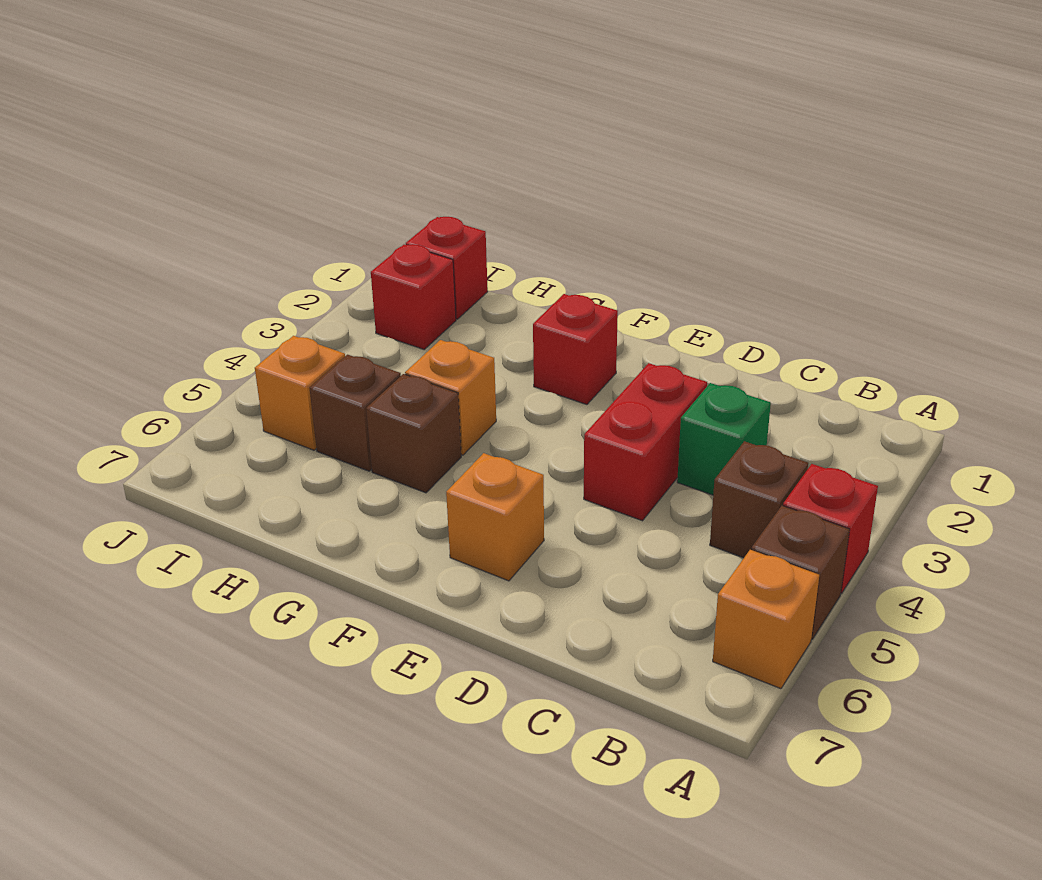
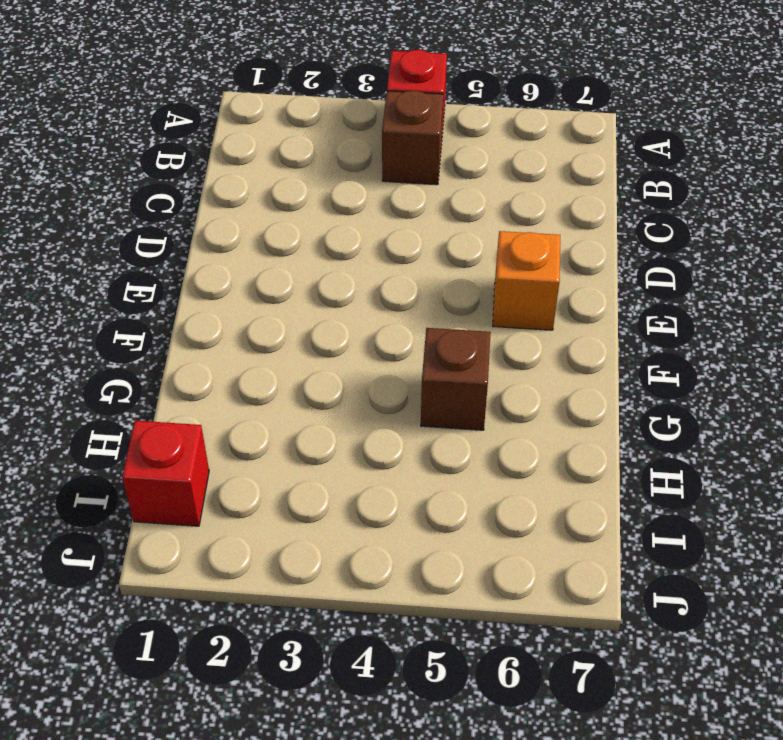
none -> brown 1x1 brick [751,506,850,639]
none -> orange 1x1 brick [713,550,819,689]
none -> green 1x1 brick [677,383,771,495]

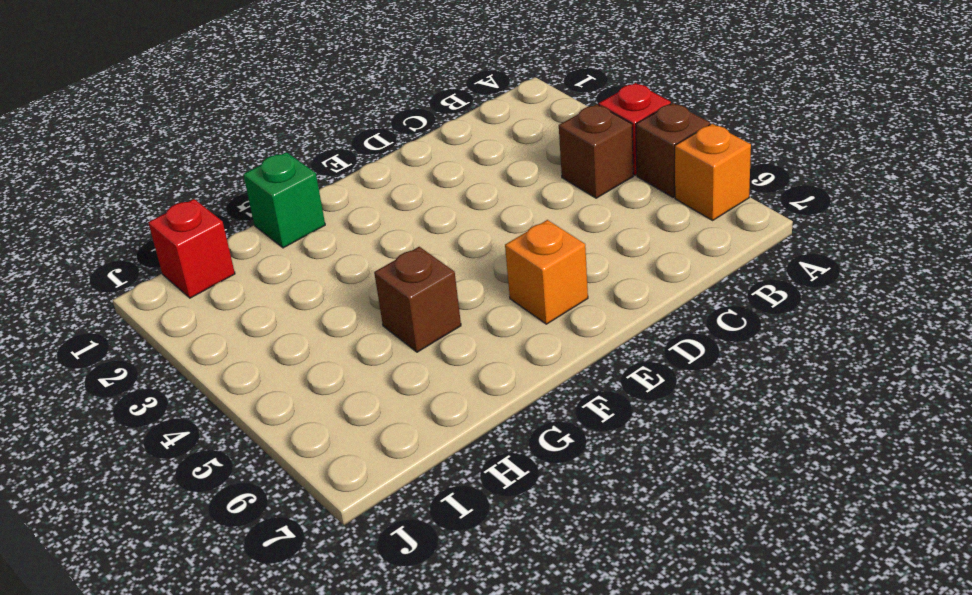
green 1x1 brick [243,152,325,248] -> green 1x1 brick moved to [677,383,771,495]
none -> red 1x2 brick [584,363,707,521]
none -> red 1x1 brick [533,294,618,405]
none -> orange 1x1 brick [405,340,496,455]

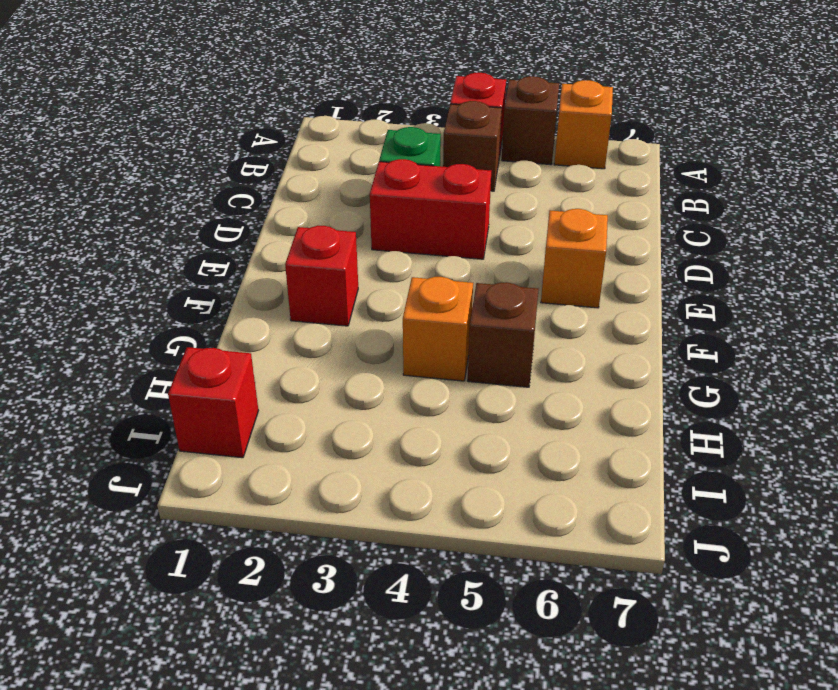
none -> brown 1x1 brick [310,355,401,471]
none -> red 1x1 brick [371,244,456,349]
none -> orange 1x1 brick [255,336,345,450]

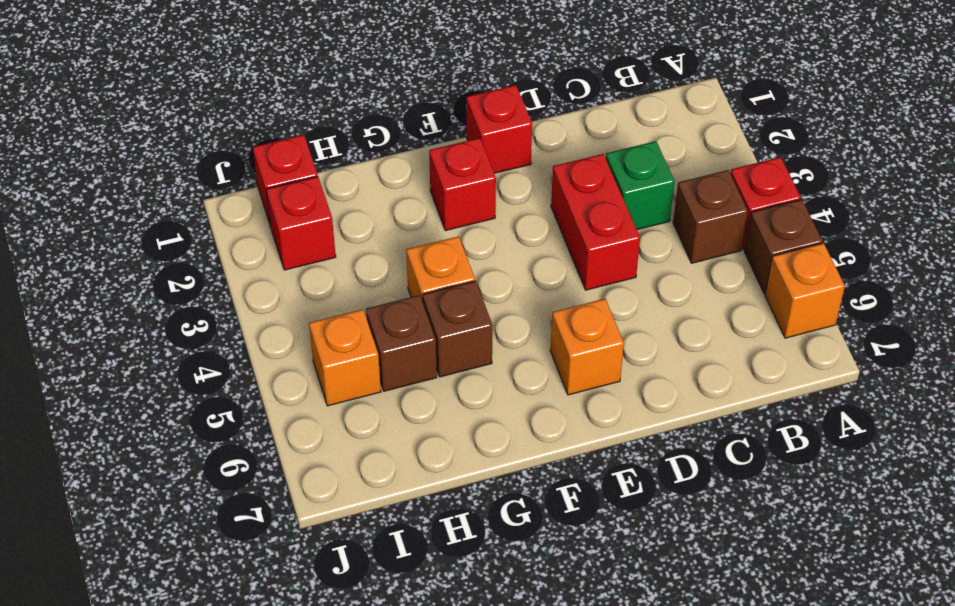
red 1x1 brick [466,85,532,173] -> none

